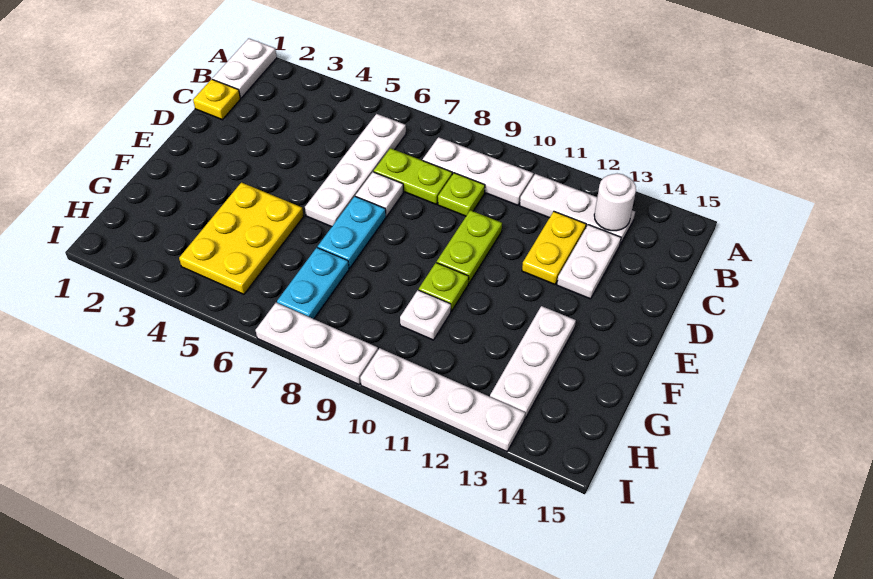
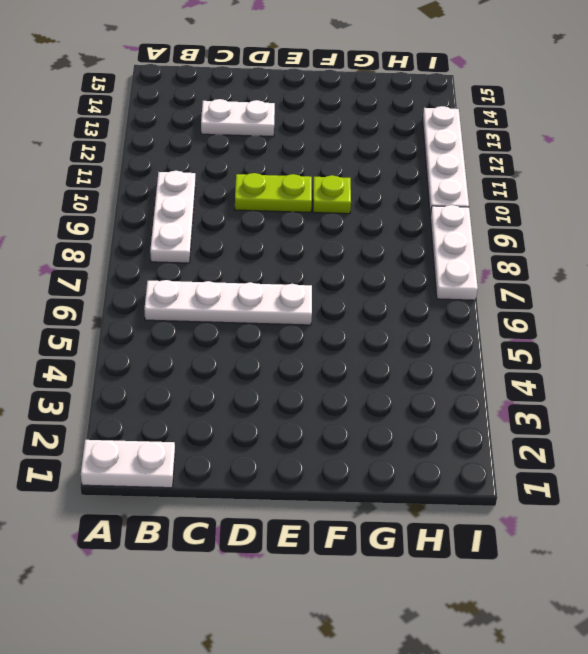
none -> white 1x3 plate [520,174,635,244]
none -> yellow 1x1 plate [193,79,240,120]
none -> lime 1x2 plate [374,148,452,204]

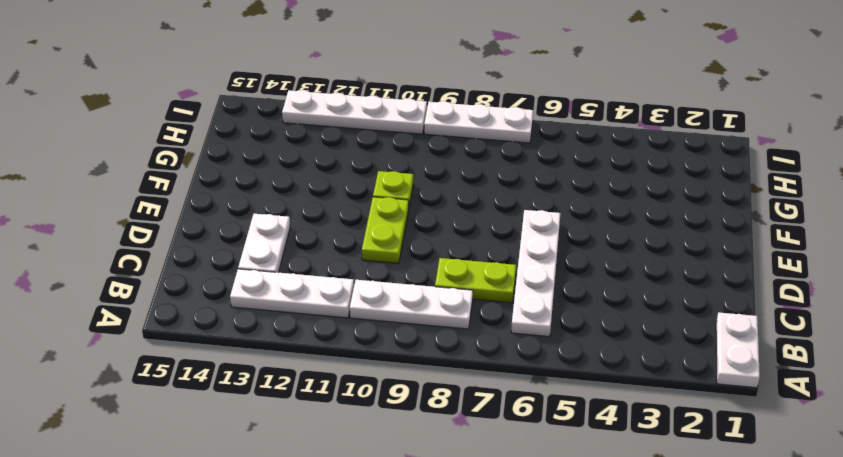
none -> yellow 1x1 plate [193,79,240,120]
none -> lime 1x1 plate [438,173,485,216]
none -> yellow 1x2 plate [522,212,586,284]

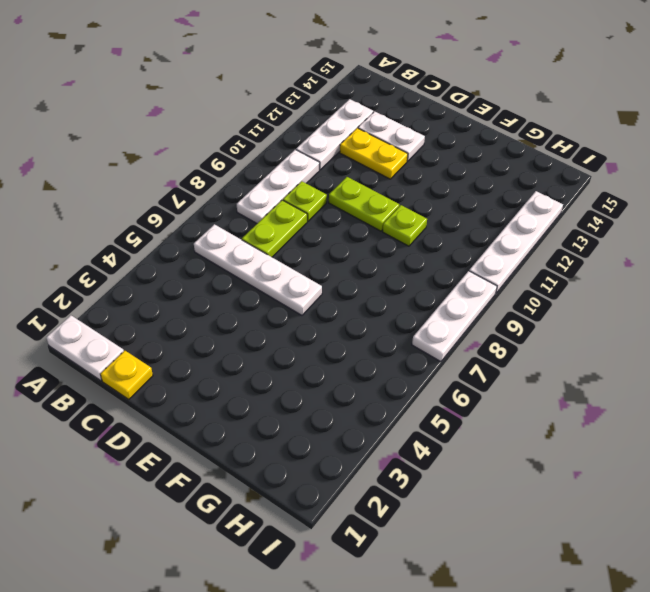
none -> white 1x1 plate [356,172,403,216]
none -> cyan 1x2 plate [318,196,386,268]
none -> yellow 2x3 plate [179,182,304,294]

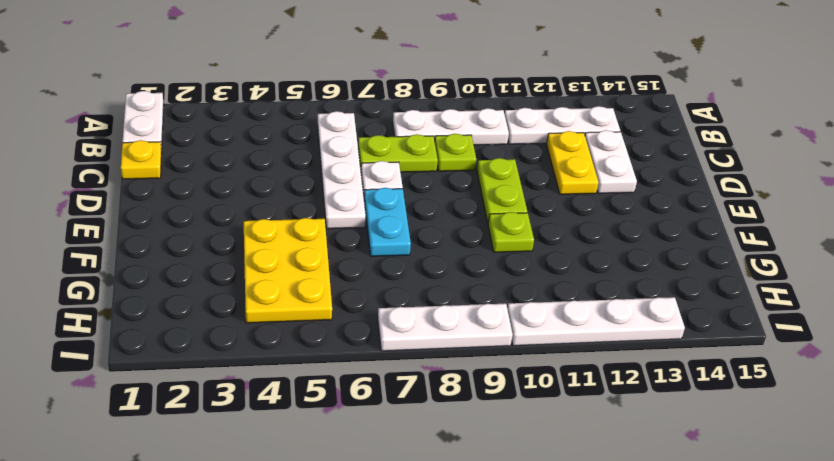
none -> white 1x3 plate [490,306,576,418]
none -> cyan 1x2 plate [277,248,349,319]
none -> white 1x1 plate [400,290,451,340]

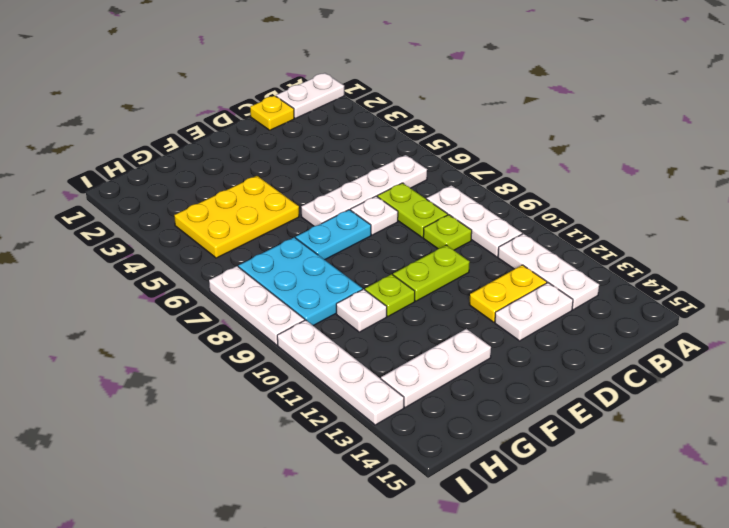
cyan 2x3 plate [238,237,362,326] -> cyan 1x2 plate [277,248,349,319]
none -> white 1x1 round brick [594,173,636,231]

